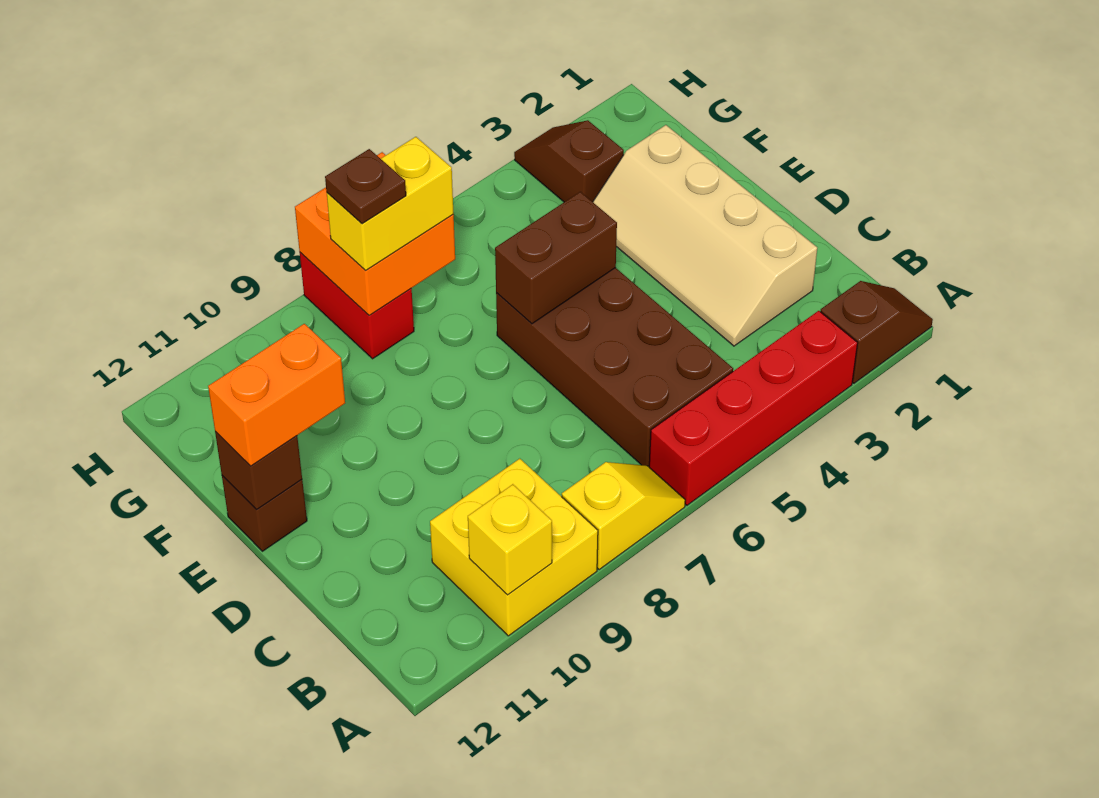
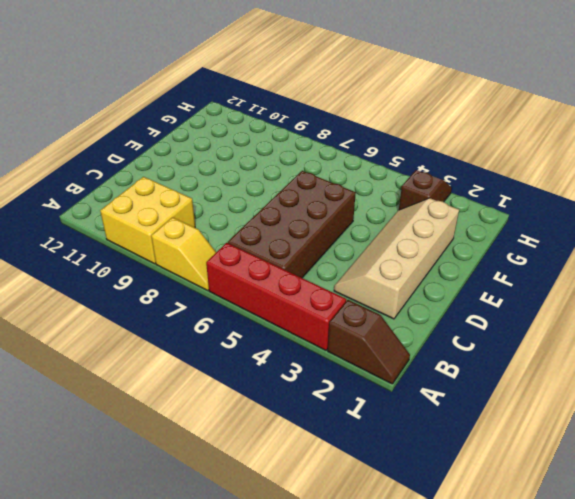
none -> brown 1x1 brick [222,476,307,551]
none -> red 1x2 brick [300,253,414,359]
none -> yellow 1x1 brick [468,484,552,595]

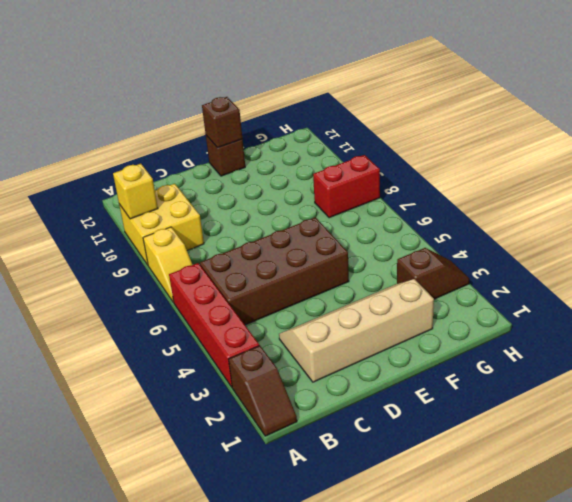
none -> brown 1x2 brick [495,192,617,324]
none -> orange 2x2 brick [295,152,455,315]
none -> orange 1x2 brick [208,324,345,466]

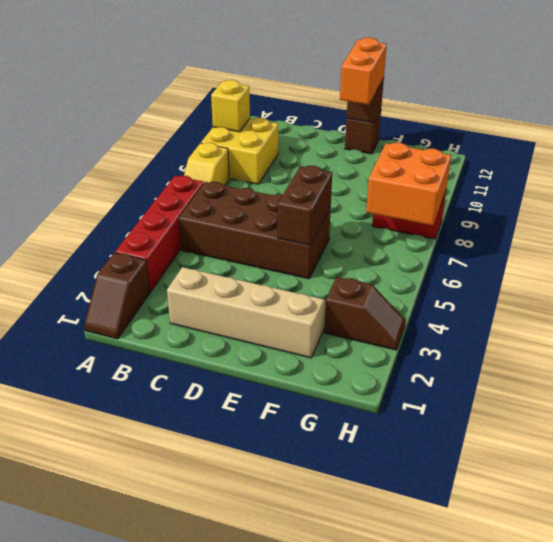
none -> yellow 1x2 brick [327,137,454,271]
none -> brown 1x1 plate [325,149,406,224]

